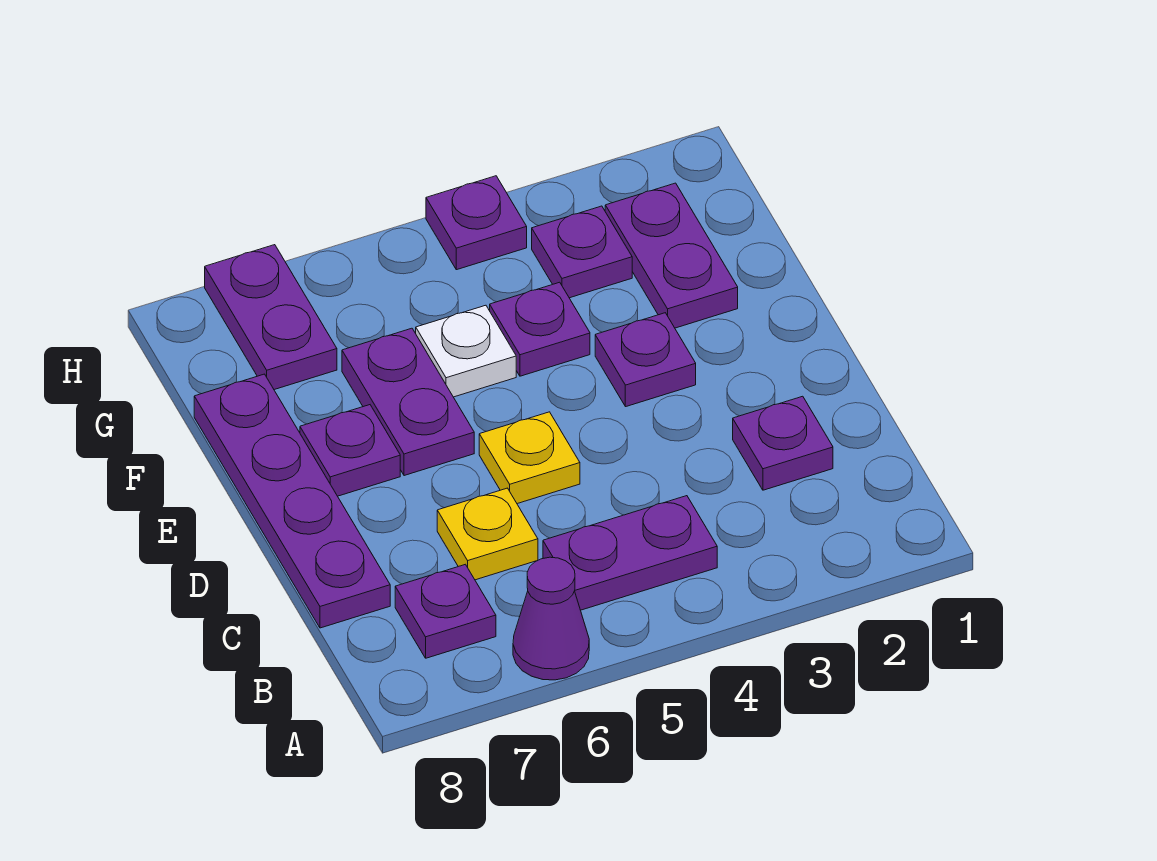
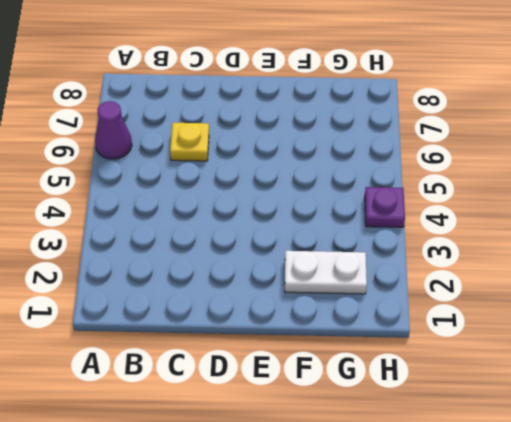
white 1x2 plate [285,251,367,294] -> purple 1x2 plate [605,183,738,328]
none -> purple 1x2 plate [543,496,717,610]
none -> purple 1x1 plate [395,564,496,658]
none -> purple 1x1 plate [733,396,833,490]

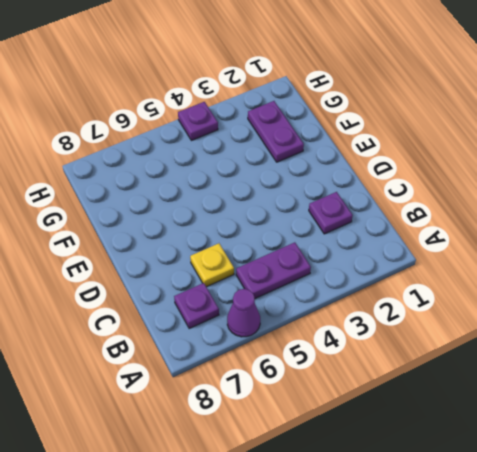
none -> purple 1x4 plate [194,374,390,628]
none -> yellow 1x1 plate [479,412,580,504]
none -> purple 1x1 plate [595,313,696,407]

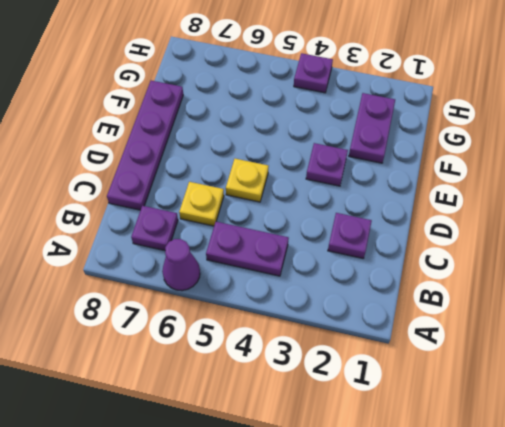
none -> purple 1x2 plate [342,328,474,476]
none -> purple 1x1 plate [300,405,400,496]
none -> purple 1x1 plate [490,282,590,376]

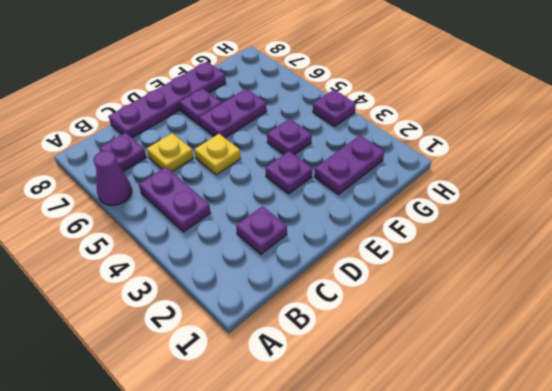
none -> white 1x1 plate [416,305,516,397]
none -> purple 1x1 plate [532,206,632,298]
none -> purple 1x2 plate [205,245,337,390]

